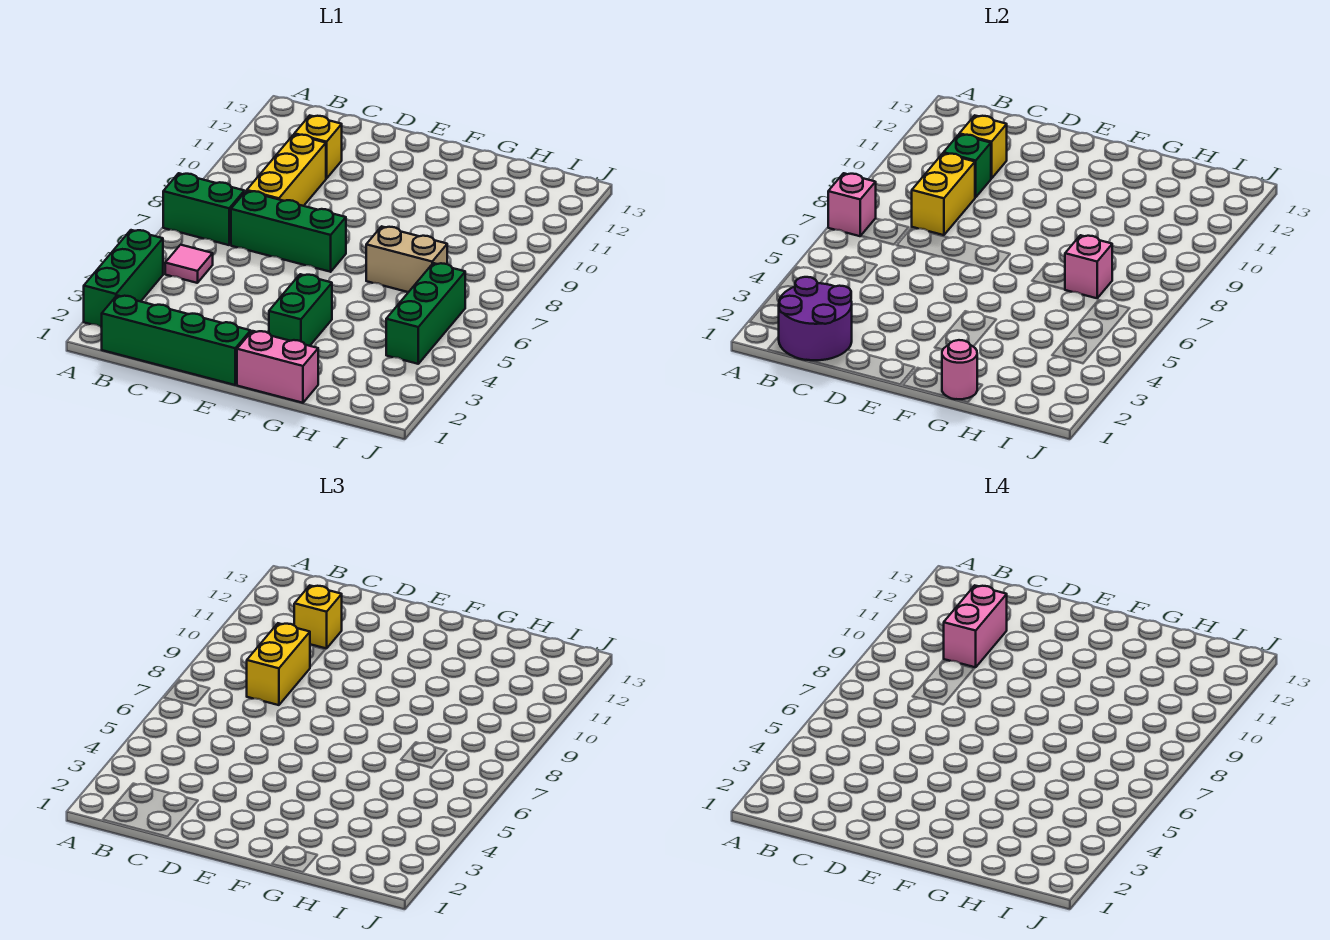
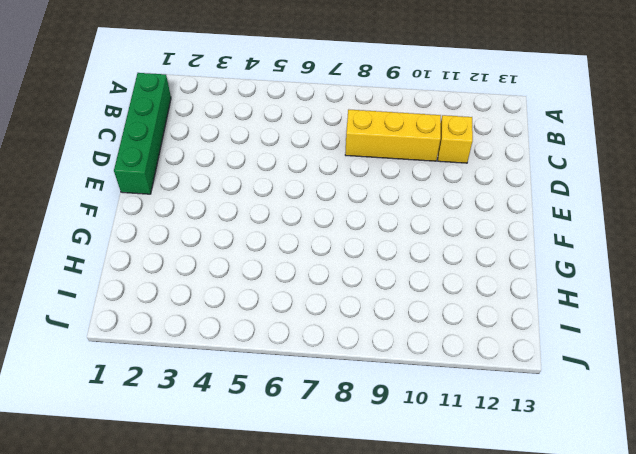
none -> green 1x3 brick [84,230,163,327]
none -> green 1x2 brick [163,173,244,245]
none -> pink 1x1 tile [165,245,213,283]

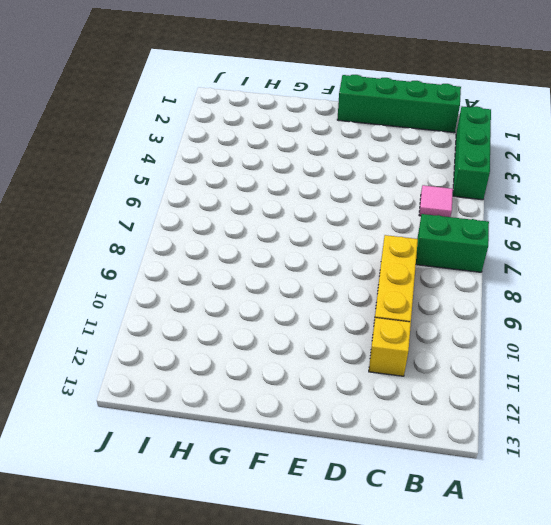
none -> green 1x3 brick [231,191,346,272]
none -> pink 1x2 brick [237,331,318,403]
none -> green 1x2 brick [269,274,332,346]

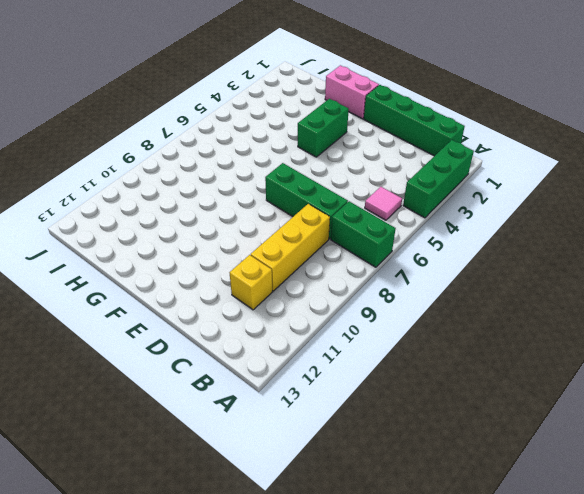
none -> tan 1x2 brick [366,226,447,292]
none -> green 1x3 brick [386,263,465,364]
none -> pink 1x1 brick [828,173,876,236]

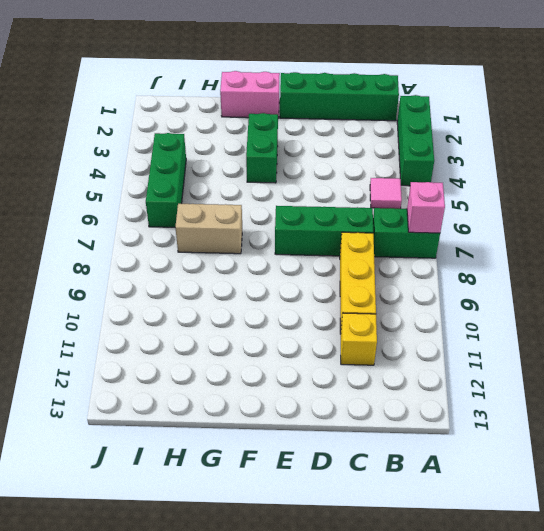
none -> purple 2x2 round brick [779,277,852,360]
none -> yellow 1x2 brick [912,153,975,235]
none -> green 1x1 brick [944,134,991,197]

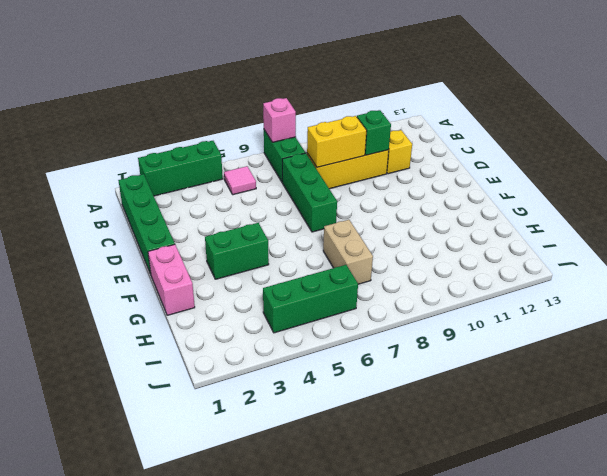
none -> purple 2x2 round brick [779,277,852,360]
none -> yellow 1x1 brick [959,116,1007,179]
none -> pink 1x1 round brick [942,340,977,399]

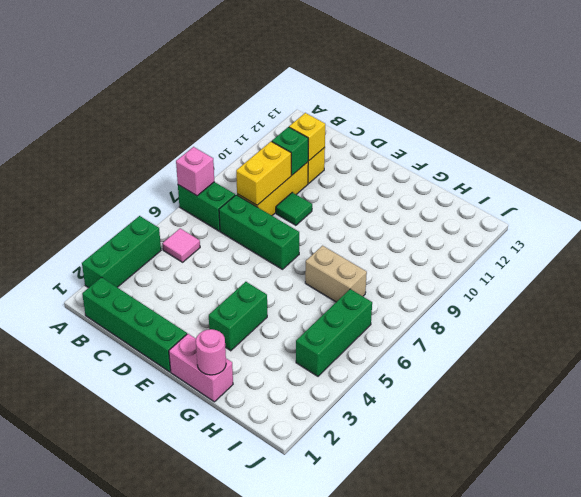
green 1x1 tile [276,192,312,225] -> none
none -> purple 2x2 round brick [779,277,852,360]
none -> pink 1x1 brick [1065,235,1112,298]
none -> yellow 1x2 brick [247,623,310,705]

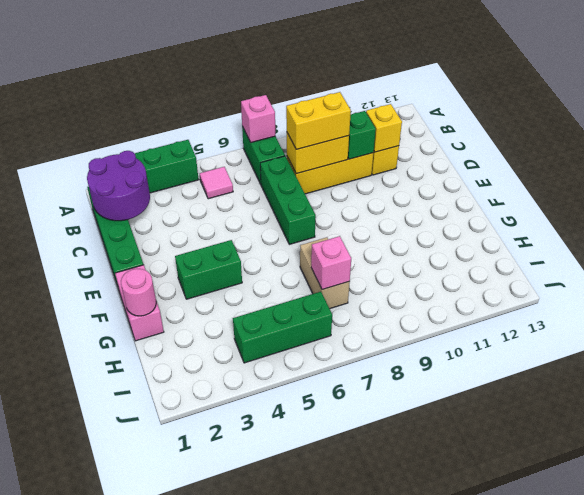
none -> yellow 1x1 brick [294,586,342,649]
none -> pink 1x2 brick [944,586,1007,667]

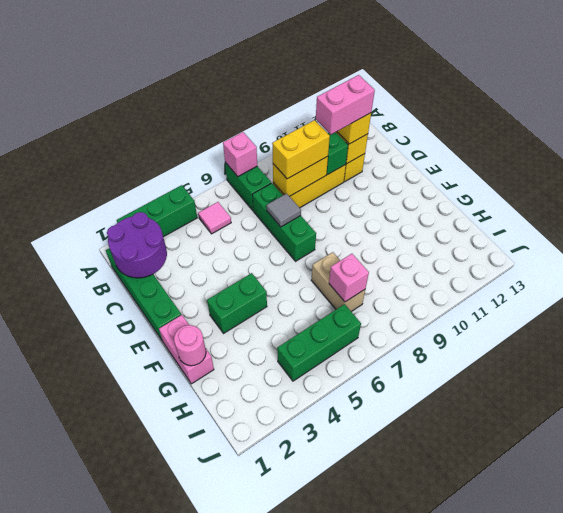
grey 1x1 tile [267,194,301,227] -> none

